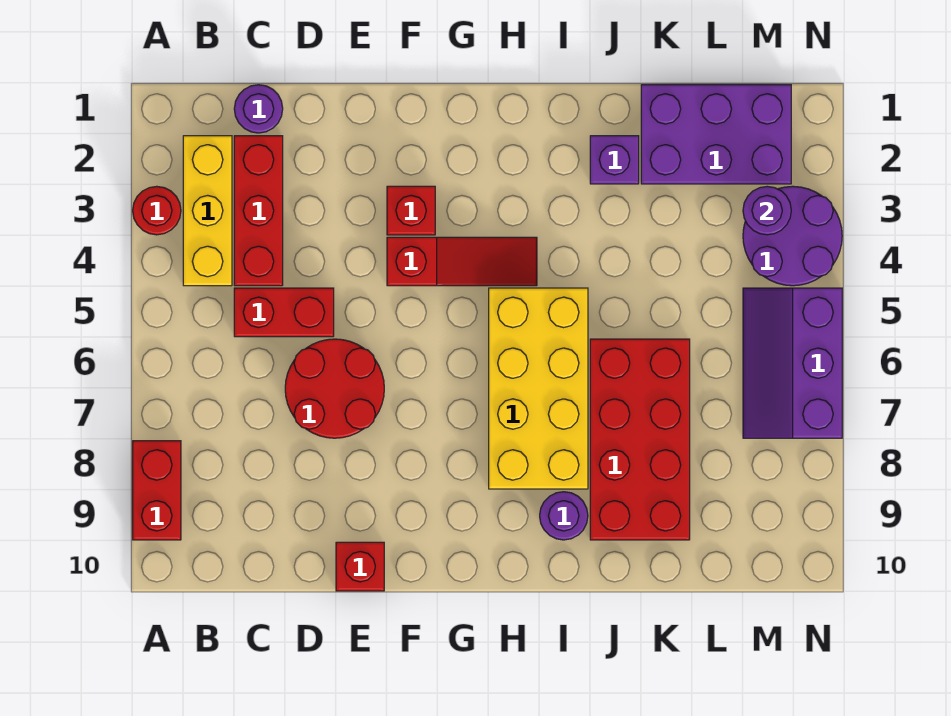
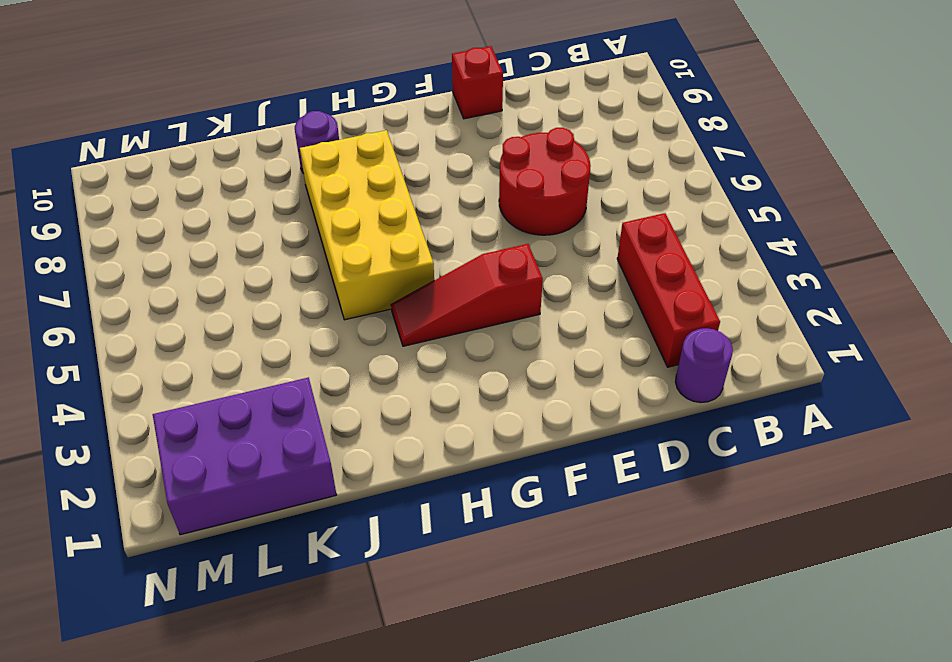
none -> red 1x1 round brick [133,186,181,235]
none -> red 1x2 brick [133,441,181,540]
none -> yellow 1x3 brick [183,136,232,286]

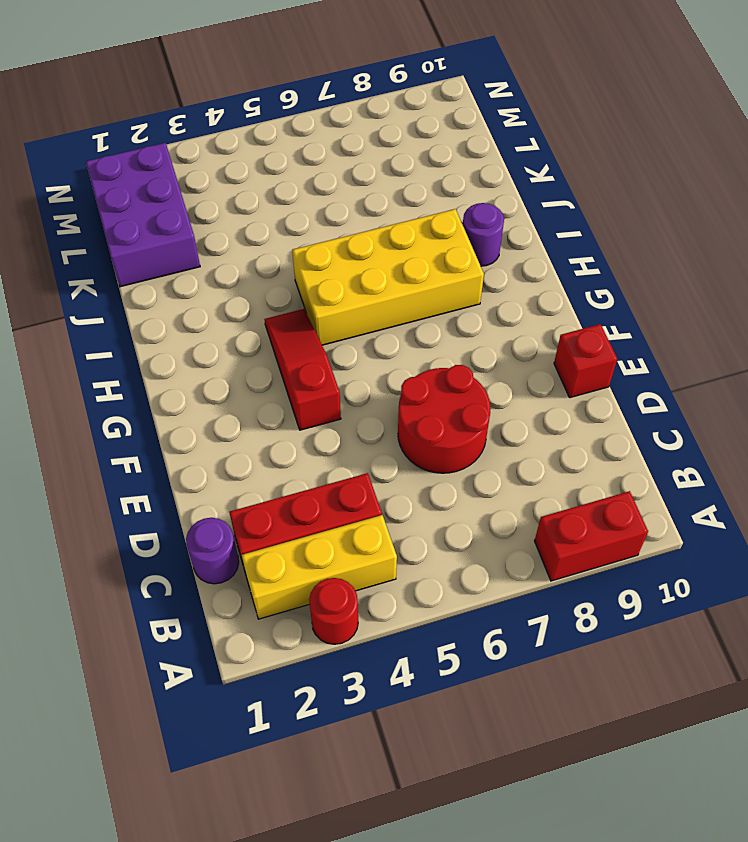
none -> red 1x2 brick [234,288,334,337]
none -> red 1x1 brick [387,186,435,235]
none -> purple 1x1 brick [590,136,639,184]

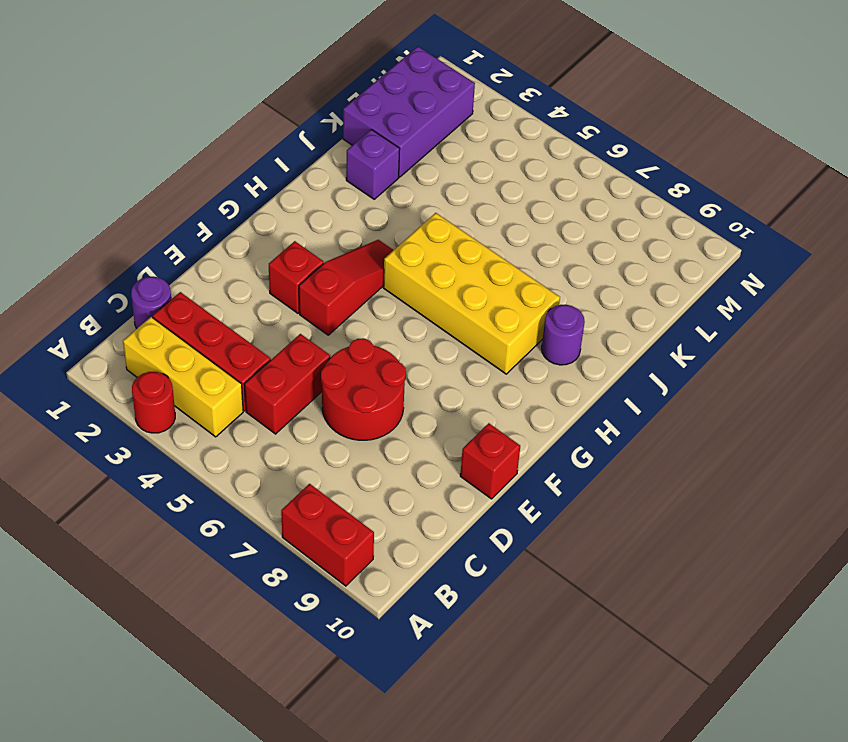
none -> red 2x4 brick [590,339,690,540]
none -> purple 2x2 round brick [743,186,842,286]
none -> purple 2x3 slope [743,288,842,438]

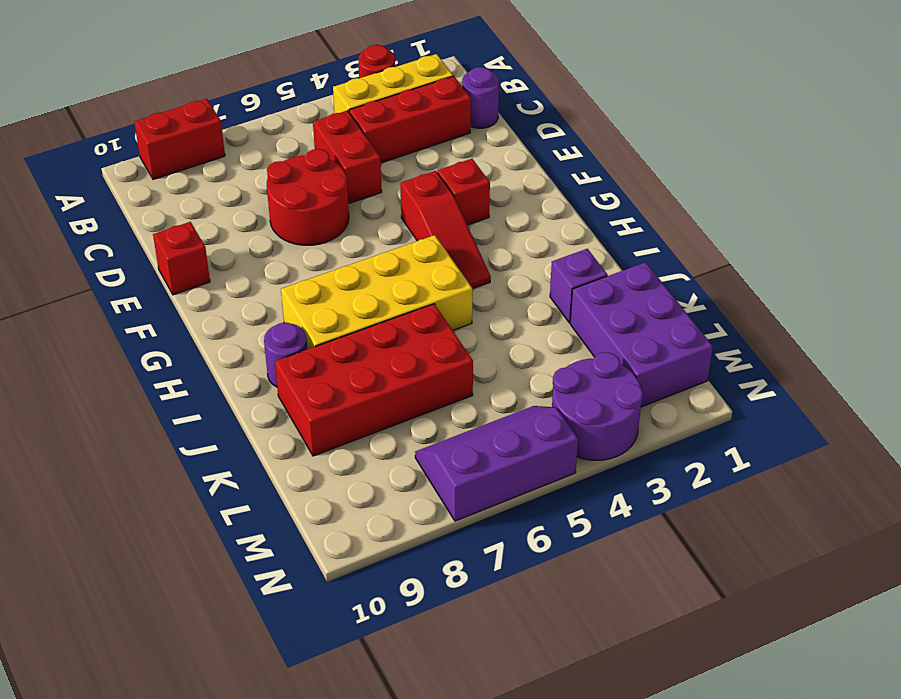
none -> purple 1x1 round brick [743,186,791,235]

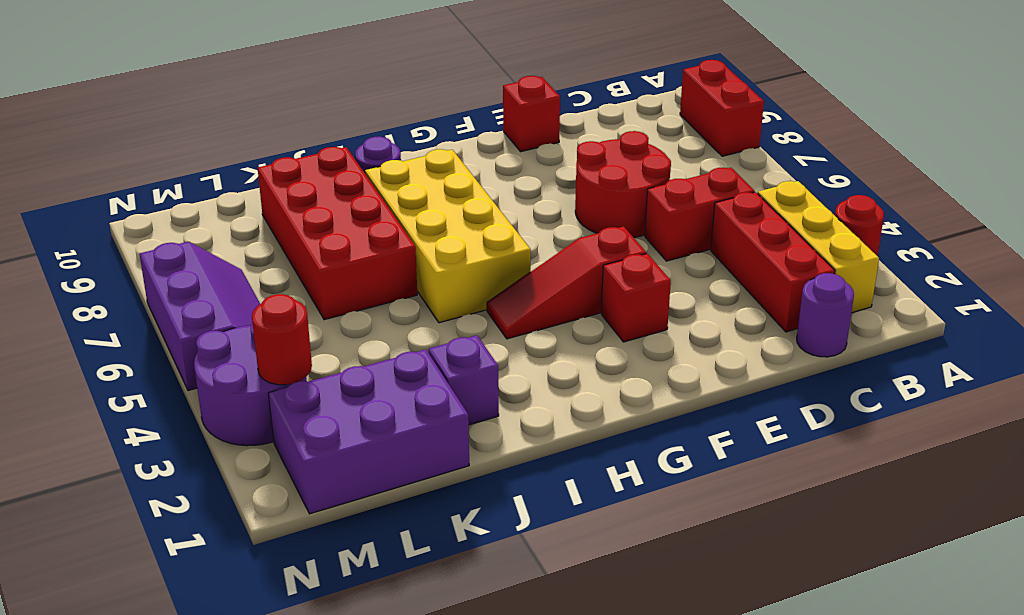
red 1x1 round brick [252,294,312,385] -> purple 1x1 round brick [743,186,791,235]

